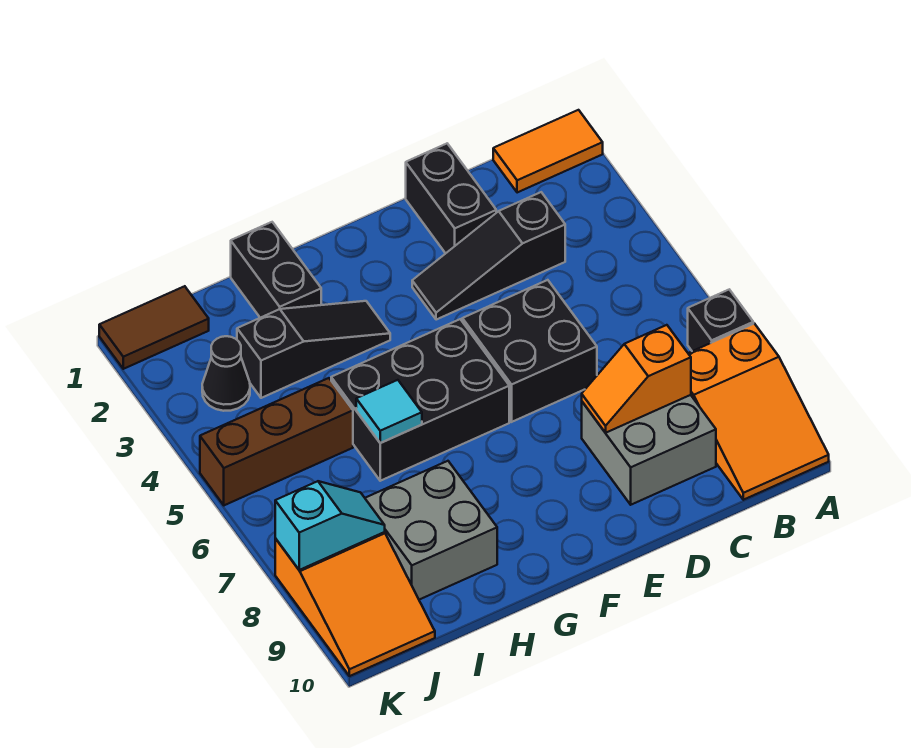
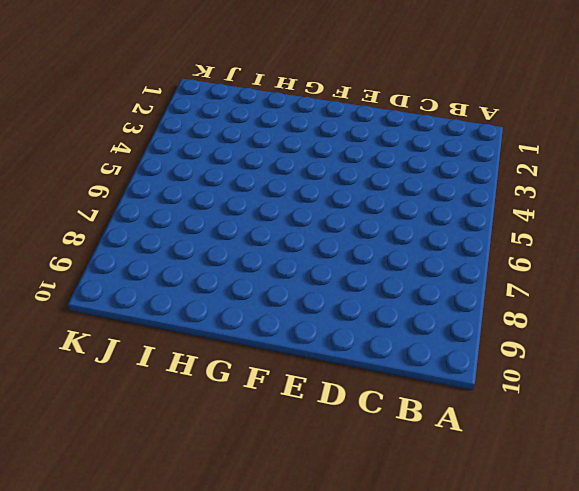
none -> orange 1x2 tile [493,110,603,193]
none -> black 1x1 brick [688,290,753,351]
none -> orange 2x3 slope [688,324,829,500]

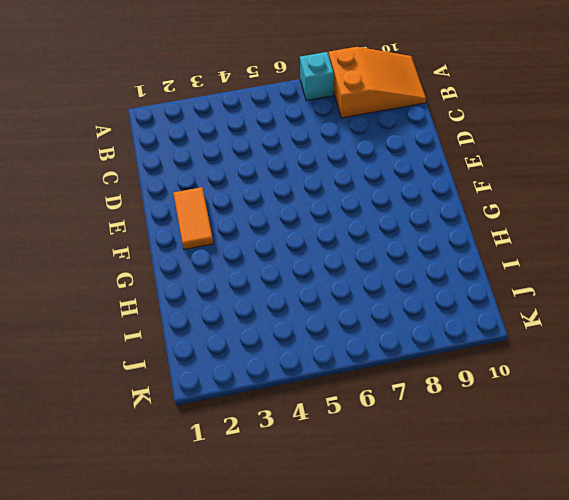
cyan 1x1 brick [300,52,334,101] -> black 1x1 brick [688,290,753,351]
orange 1x2 tile [173,187,213,249] -> orange 1x2 tile moved to [493,110,603,193]
none -> black 1x3 slope [412,192,565,320]
none -> grey 2x2 brick [582,395,716,505]
none -> black 1x2 brick [406,144,496,253]

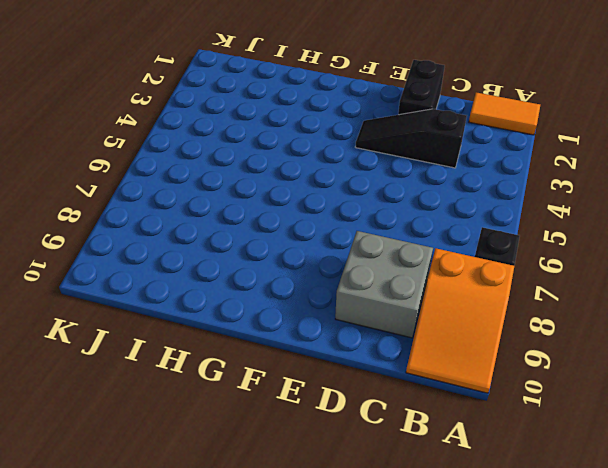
none -> black 2x2 brick [462,280,597,422]
none -> black 2x3 brick [331,319,509,481]
none -> black 1x3 slope [237,301,390,398]

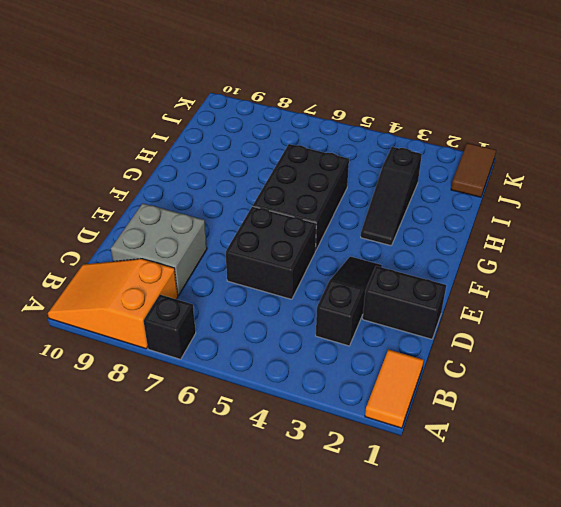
none -> black 1x2 brick [231,222,321,318]
none -> grey 2x2 brick [365,461,497,600]
none -> brown 1x3 brick [200,378,353,505]

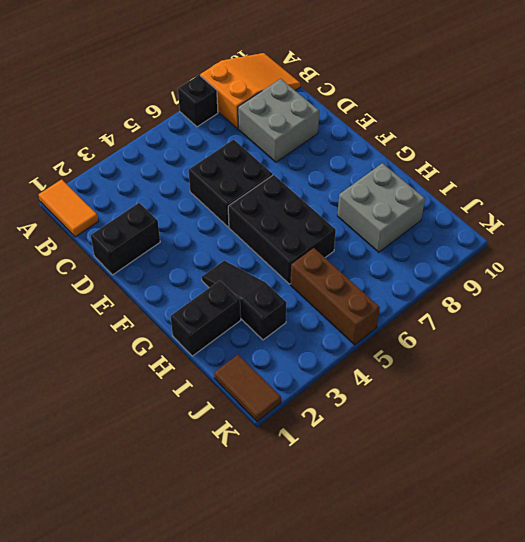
none -> black 1x3 slope [412,192,565,320]
none -> black 1x1 cone [202,336,250,411]
none -> orange 2x3 slope [275,532,435,676]

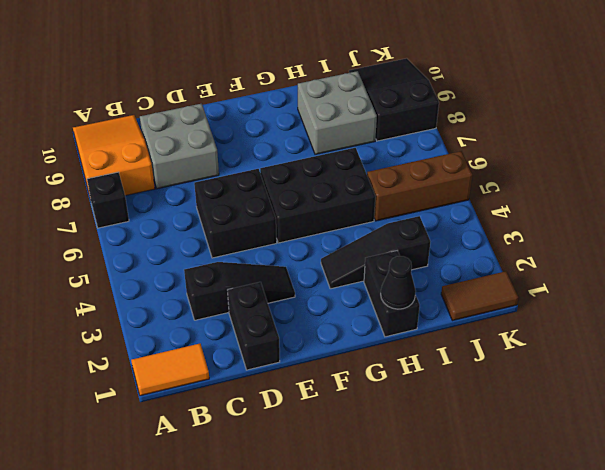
black 1x1 cone [381,256,416,309] -> black 1x1 cone moved to [202,336,250,411]
black 2x3 slope [349,58,439,141] -> orange 2x3 slope [275,532,435,676]
none -> orange 1x2 slope [582,325,691,433]
none -> cyan 1x1 tile [356,380,422,443]
none -> cyan 1x2 slope [275,481,385,570]

